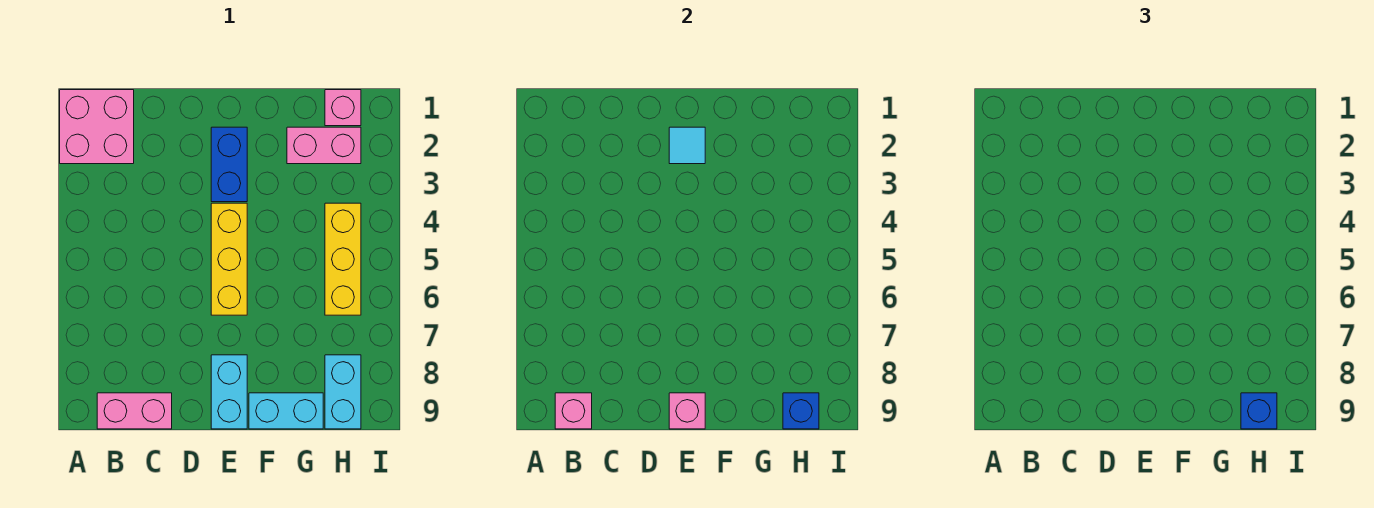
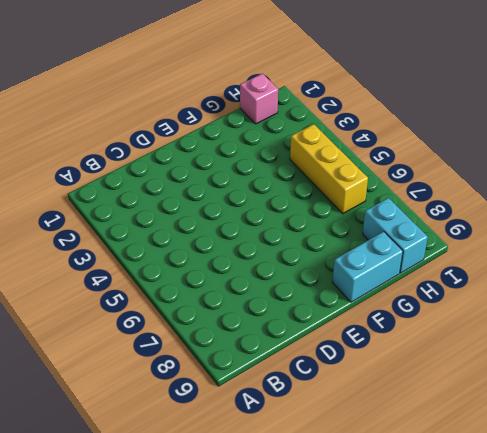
none -> pink 2x2 brick [60,90,134,164]
none -> pink 1x2 brick [97,393,172,429]
none -> blue 1x2 brick [211,127,247,202]

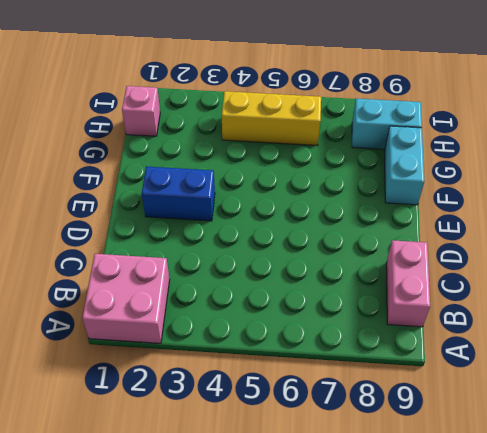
none -> yellow 1x3 brick [211,203,247,315]
none -> cyan 1x2 brick [211,355,247,429]
none -> pink 1x2 brick [287,127,361,164]

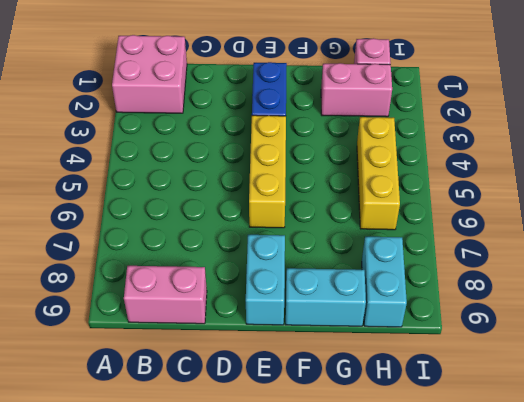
none -> pink 1x1 brick [555,393,592,429]
none -> cyan 1x1 tile [669,127,705,164]
none -> pink 1x1 brick [669,393,705,429]

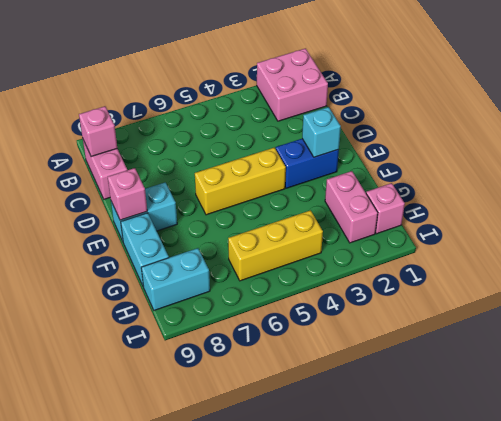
cyan 1x1 brick [302,107,341,157] -> cyan 1x1 tile [669,127,705,164]
none -> blue 1x1 brick [783,393,819,429]
none -> blue 1x1 brick [1241,393,1277,429]

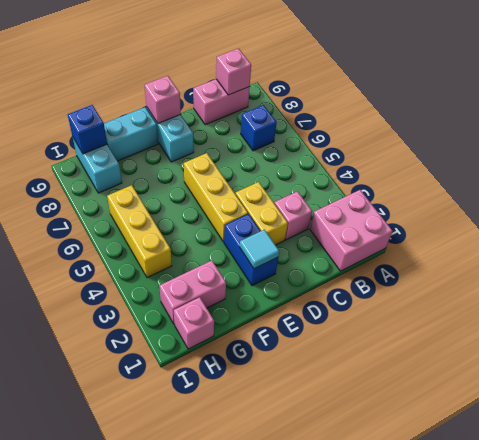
blue 1x1 brick [241,105,277,151] -> blue 1x1 brick moved to [1241,393,1277,429]
pink 1x1 brick [274,191,312,240] -> none
yellow 1x2 brick [236,182,288,245] -> none

